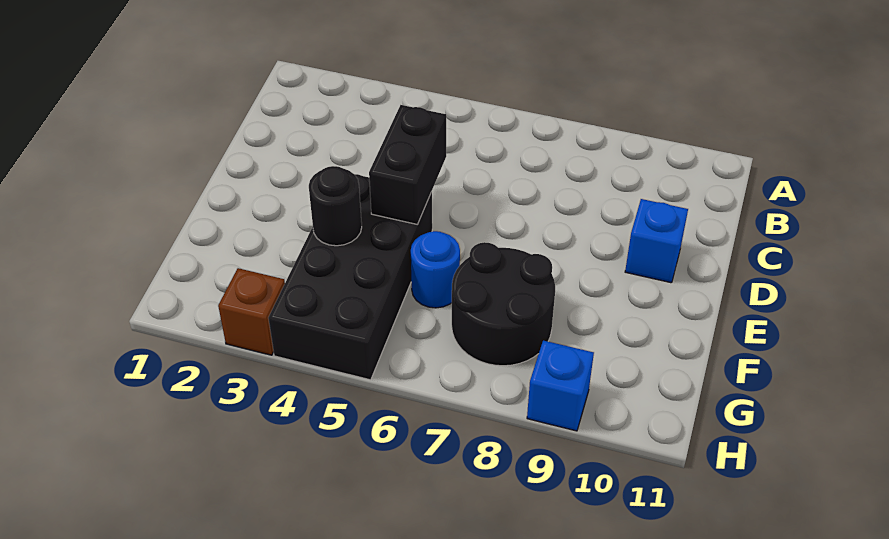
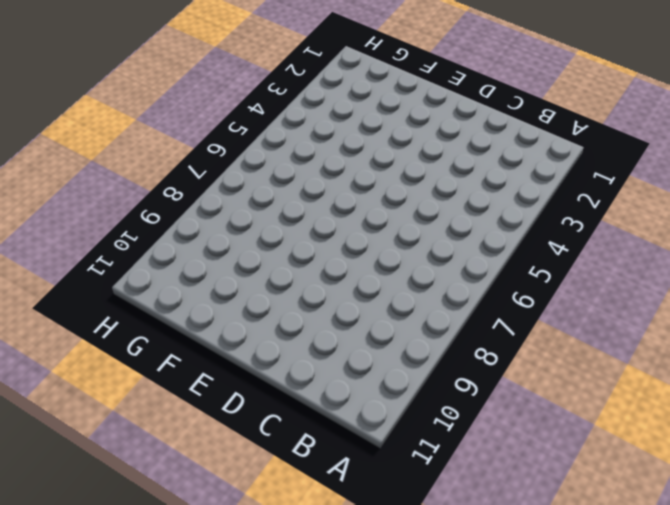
none -> blue 1x1 brick [625,199,688,283]
none -> black 2x4 brick [268,174,432,380]

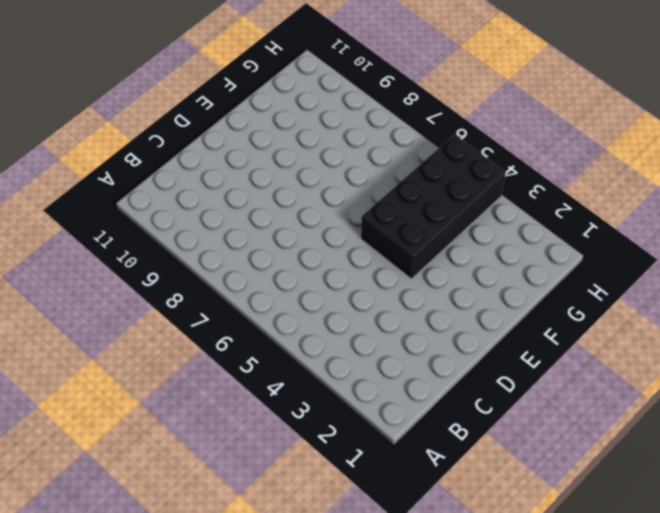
none -> blue 1x1 brick [625,199,688,283]
none -> blue 1x1 round brick [411,231,460,308]

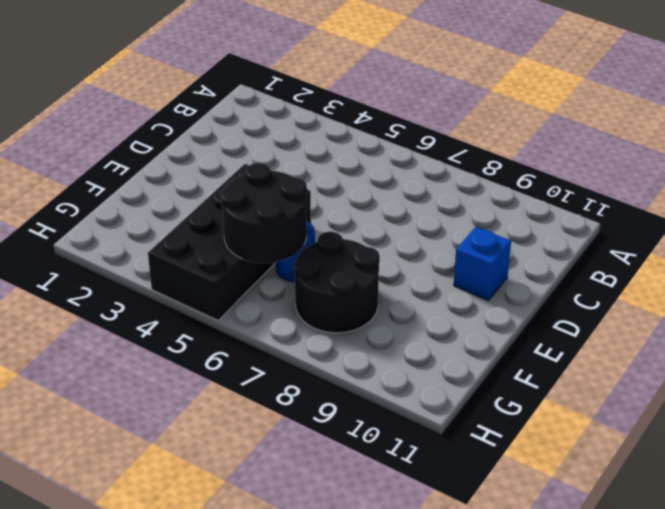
black 2x2 round brick [220,163,307,263] -> none
none -> brown 1x1 brick [218,268,285,355]
none -> blue 1x1 brick [527,341,594,431]

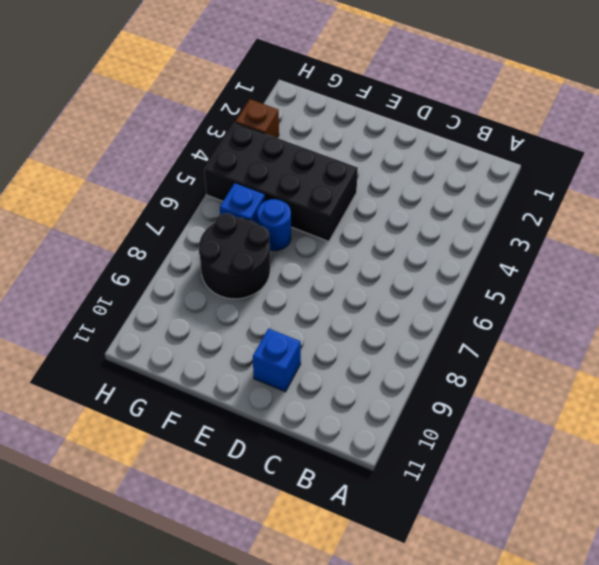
blue 1x1 brick [220,183,265,224] -> blue 1x1 brick moved to [527,341,594,431]
none -> black 1x2 brick [369,105,446,225]
none -> black 1x1 round brick [309,166,362,246]

